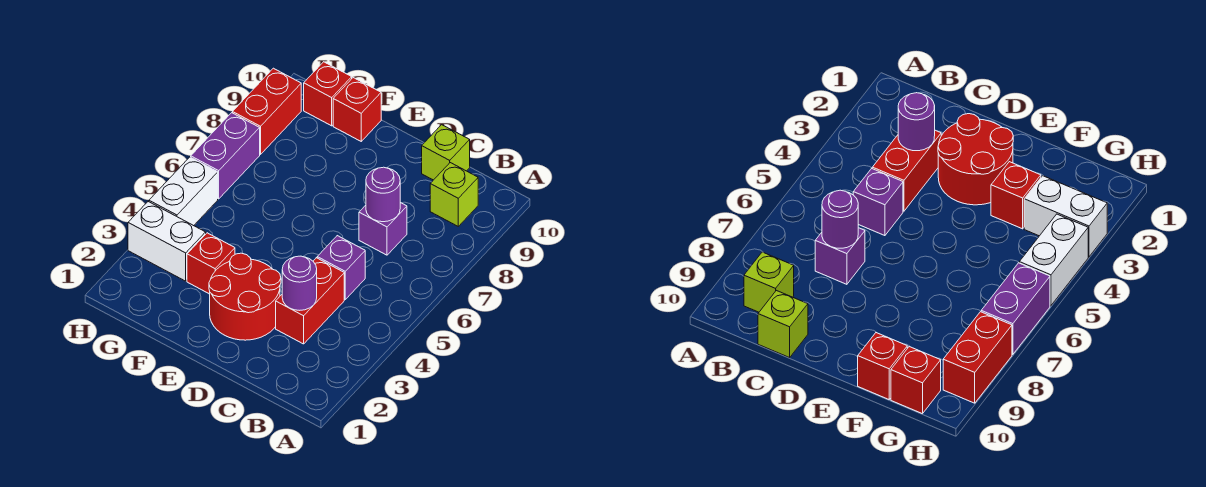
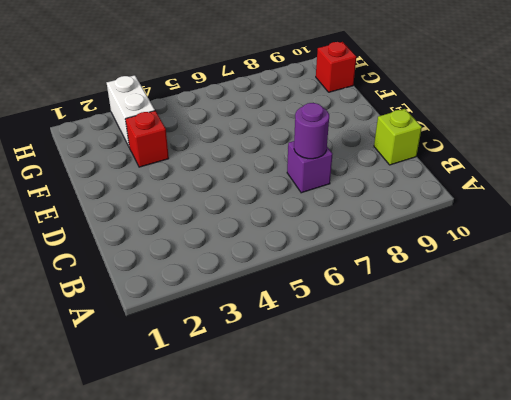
none -> lime 1x1 brick [430,163,478,226]
none -> red 1x2 brick [276,258,344,344]
none -> purple 1x1 brick [317,236,365,299]

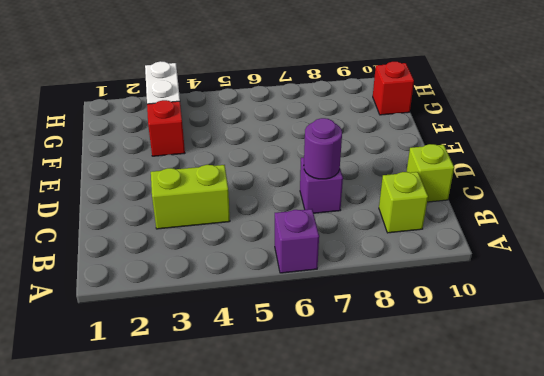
purple 1x1 brick [275,209,319,273] -> purple 1x1 brick moved to [317,236,365,299]
lime 1x2 brick [151,165,230,229] -> red 1x2 brick [276,258,344,344]
none -> red 2x2 round brick [209,253,281,340]
none -> red 1x1 brick [333,78,381,141]
none -> white 1x2 brick [149,157,218,226]

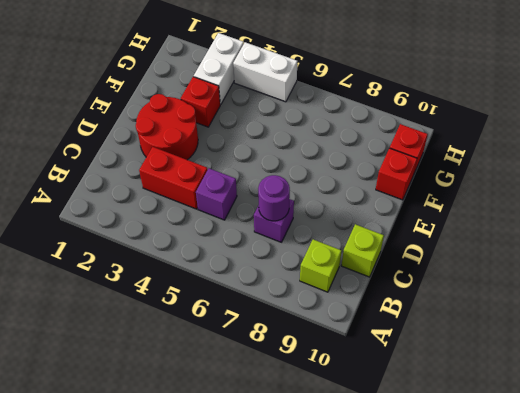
none -> purple 1x2 brick [191,113,260,199]
none -> red 1x2 brick [233,68,301,154]
none -> purple 1x1 round brick [282,256,317,310]

